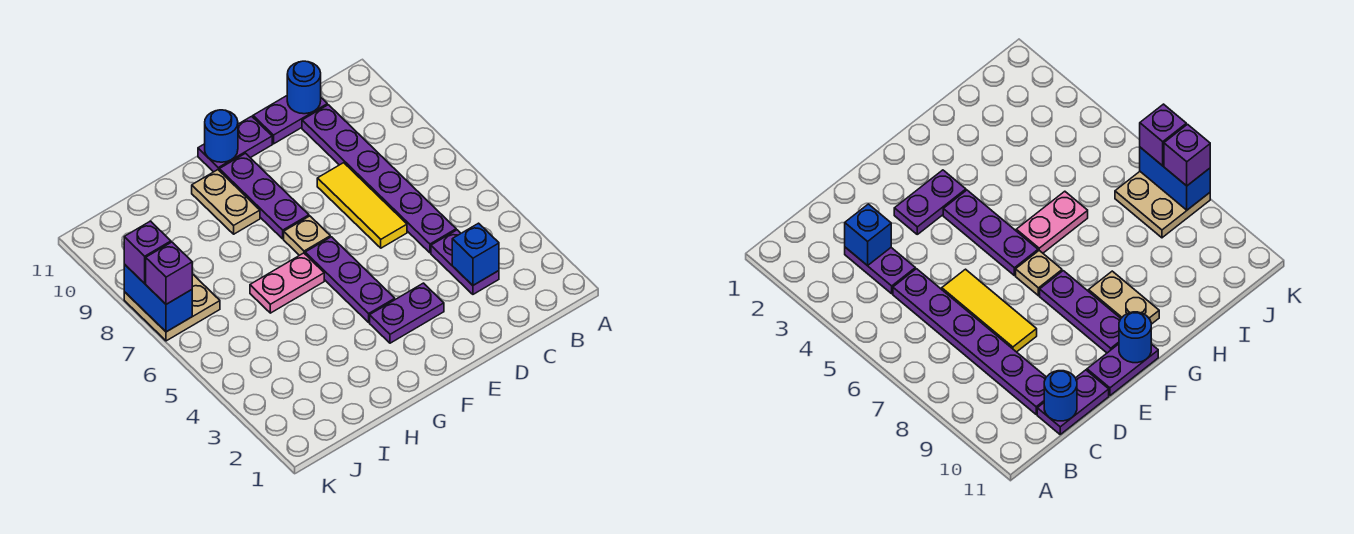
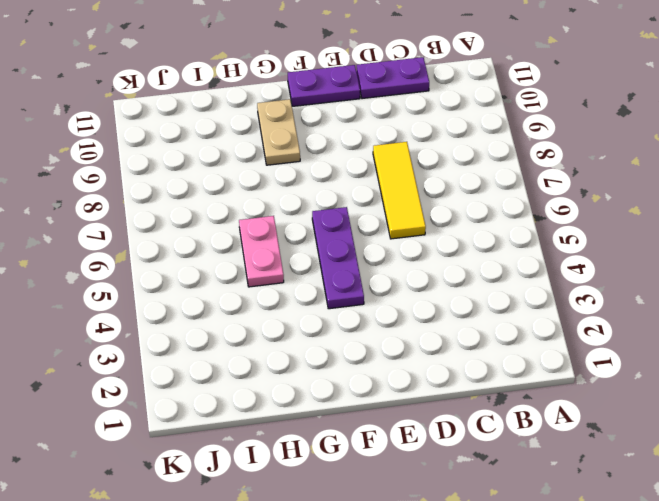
pink 1x2 plate [239,216,284,287] -> pink 1x2 plate turned to [250,253,324,313]
none -> purple 1x2 plate [431,230,499,294]
none -> purple 1x6 plate [302,105,456,253]
none -> purple 1x2 plate [370,283,444,343]

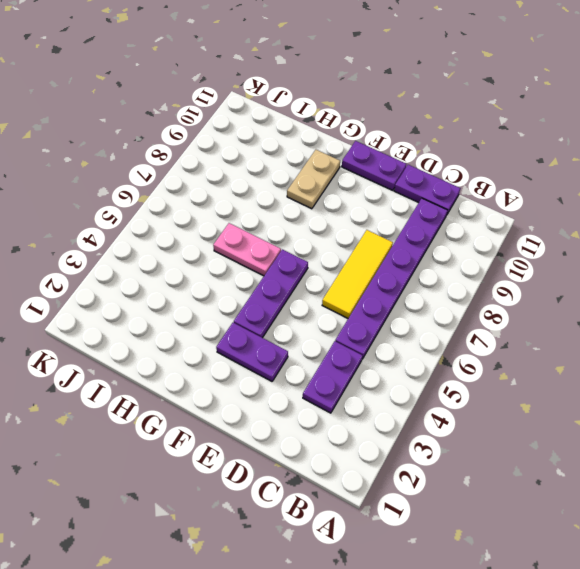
none -> tan 1x1 plate [284,216,330,255]
none -> purple 1x3 plate [219,153,309,239]
none -> tan 2x2 plate [124,274,220,341]

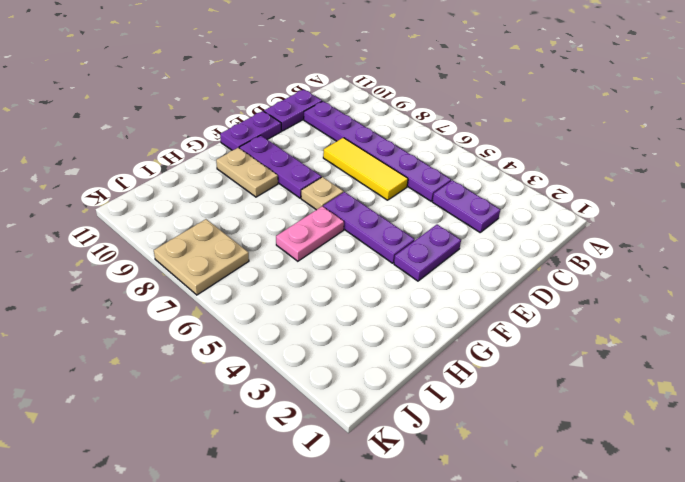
none -> blue 1x1 brick [452,223,499,285]
none -> blue 1x1 round brick [287,61,321,114]
none -> blue 1x1 round brick [205,110,238,162]

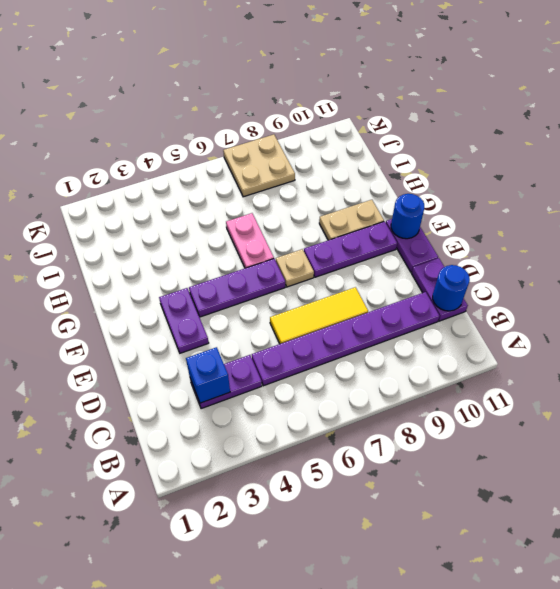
none -> blue 1x2 brick [124,264,192,332]
none -> purple 1x1 brick [146,242,192,304]
none -> purple 1x1 brick [124,221,171,283]

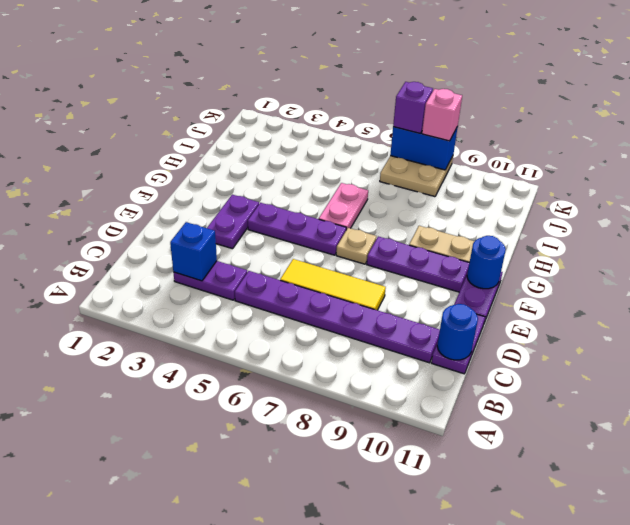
pink 1x1 brick [422,89,462,141] -> purple 1x1 brick [124,221,171,283]

